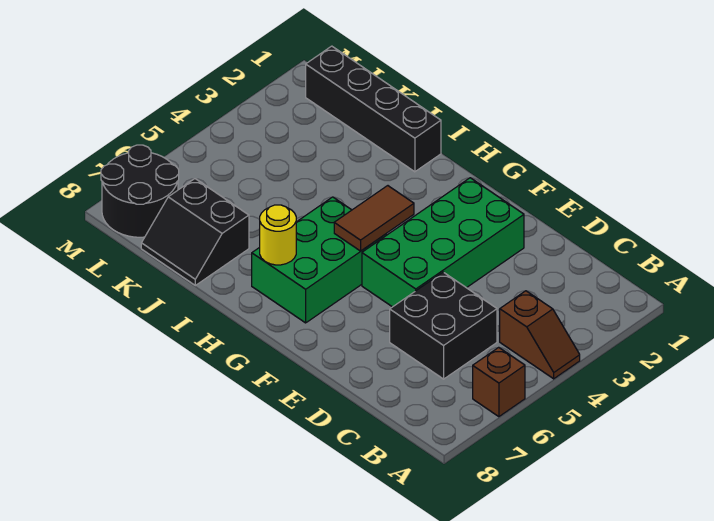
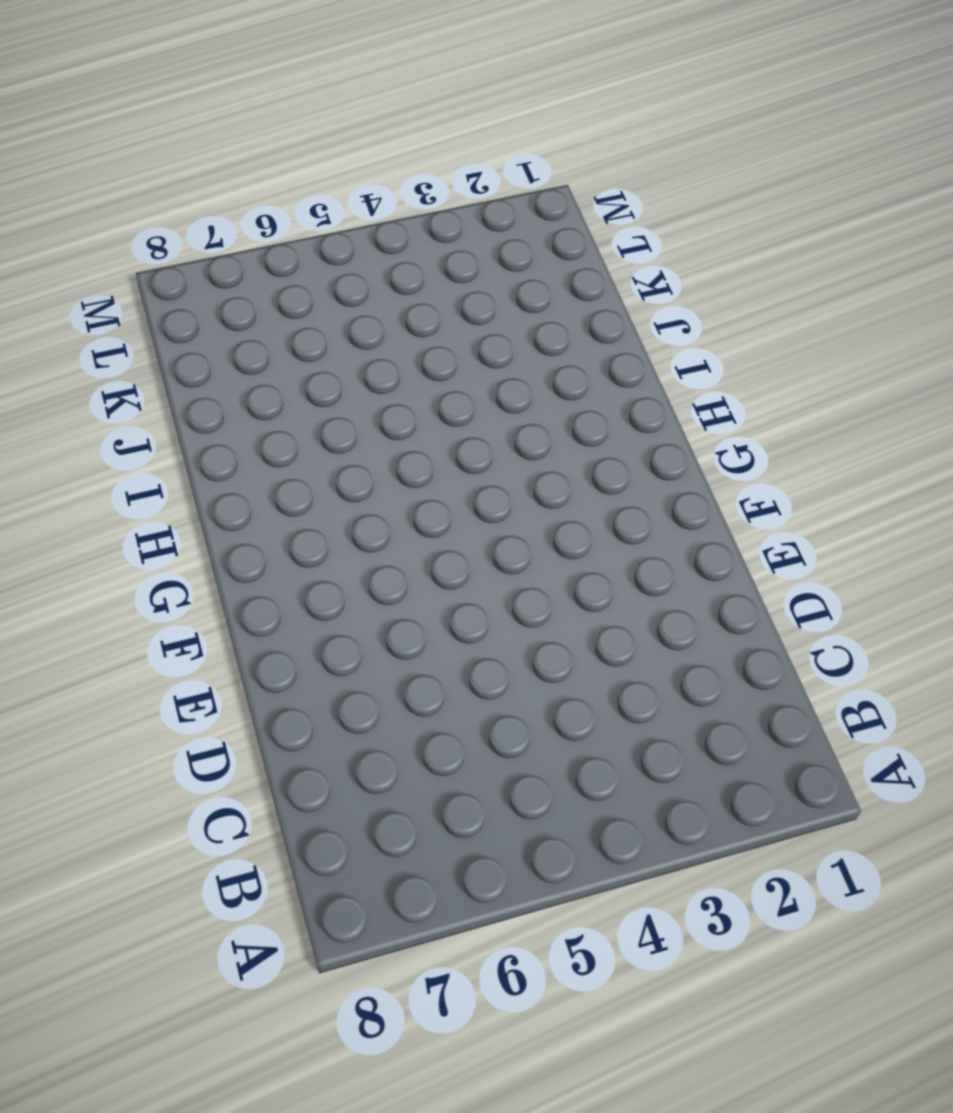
none -> brown 1x2 slope [500,291,580,379]
none -> brown 1x1 brick [473,347,525,417]

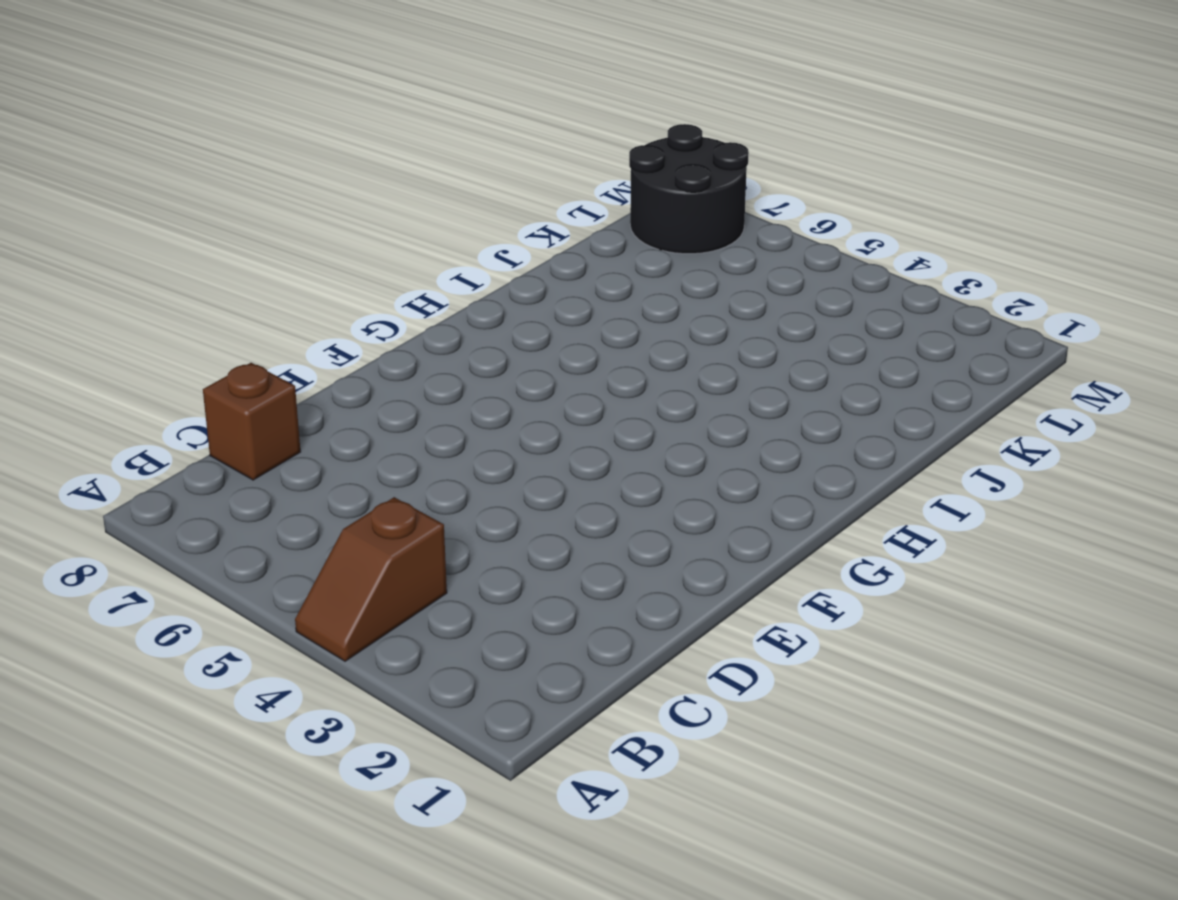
brown 1x1 brick [203,363,301,480] -> brown 1x1 brick moved to [473,347,525,417]
none -> black 2x2 brick [390,272,497,379]
none -> green 2x4 brick [362,178,524,307]

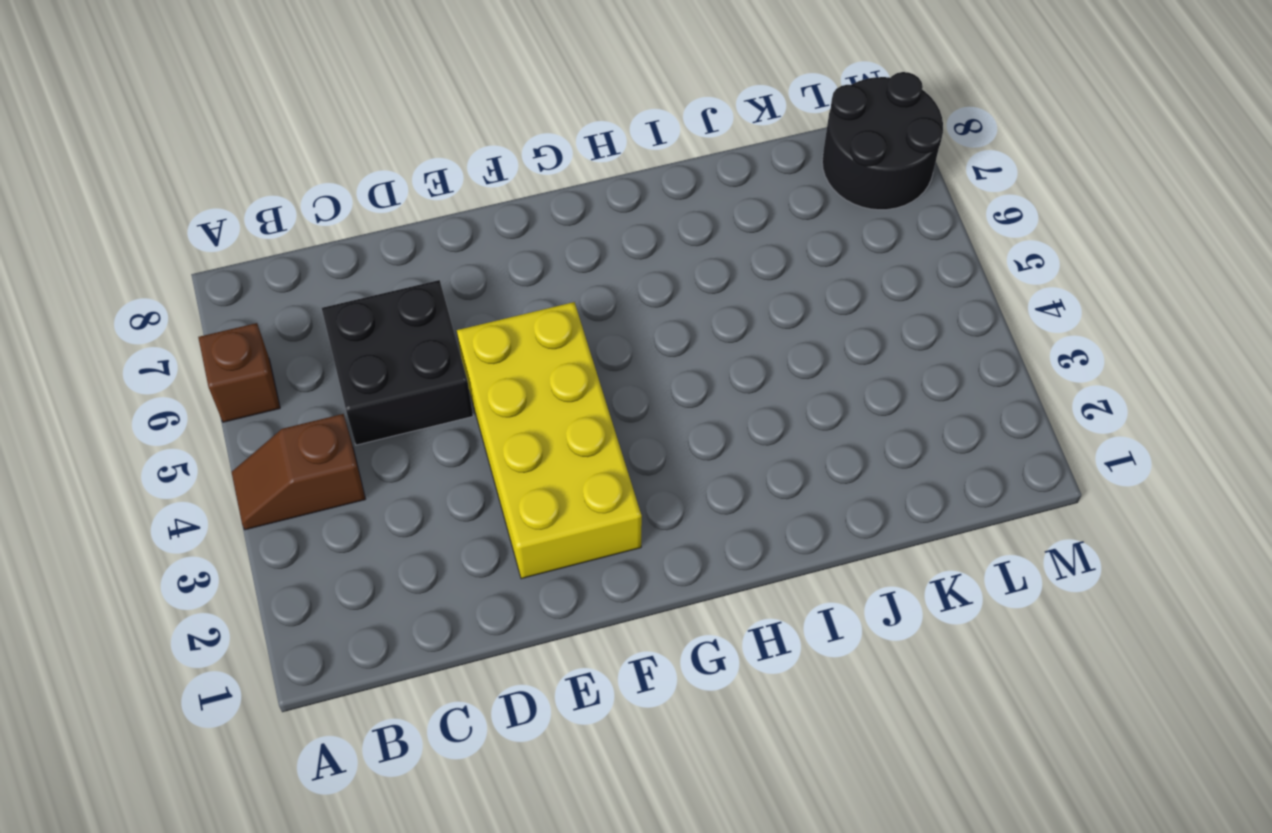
yellow 2x4 brick [457,302,642,579] -> green 2x4 brick [362,178,524,307]
none -> green 2x3 brick [252,197,387,323]
none -> black 1x4 brick [306,46,441,172]

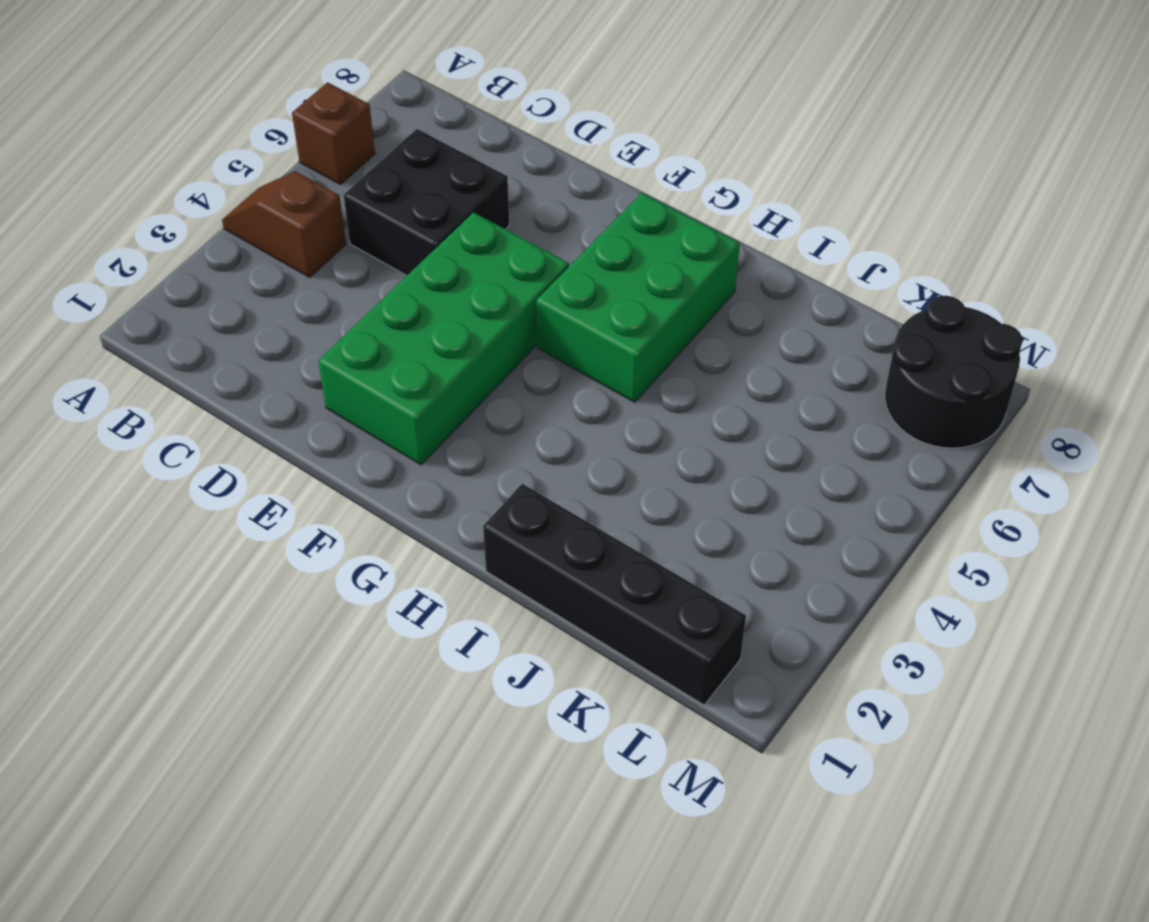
none -> black 2x2 slope [141,179,249,285]
none -> brown 1x2 tile [334,186,414,251]

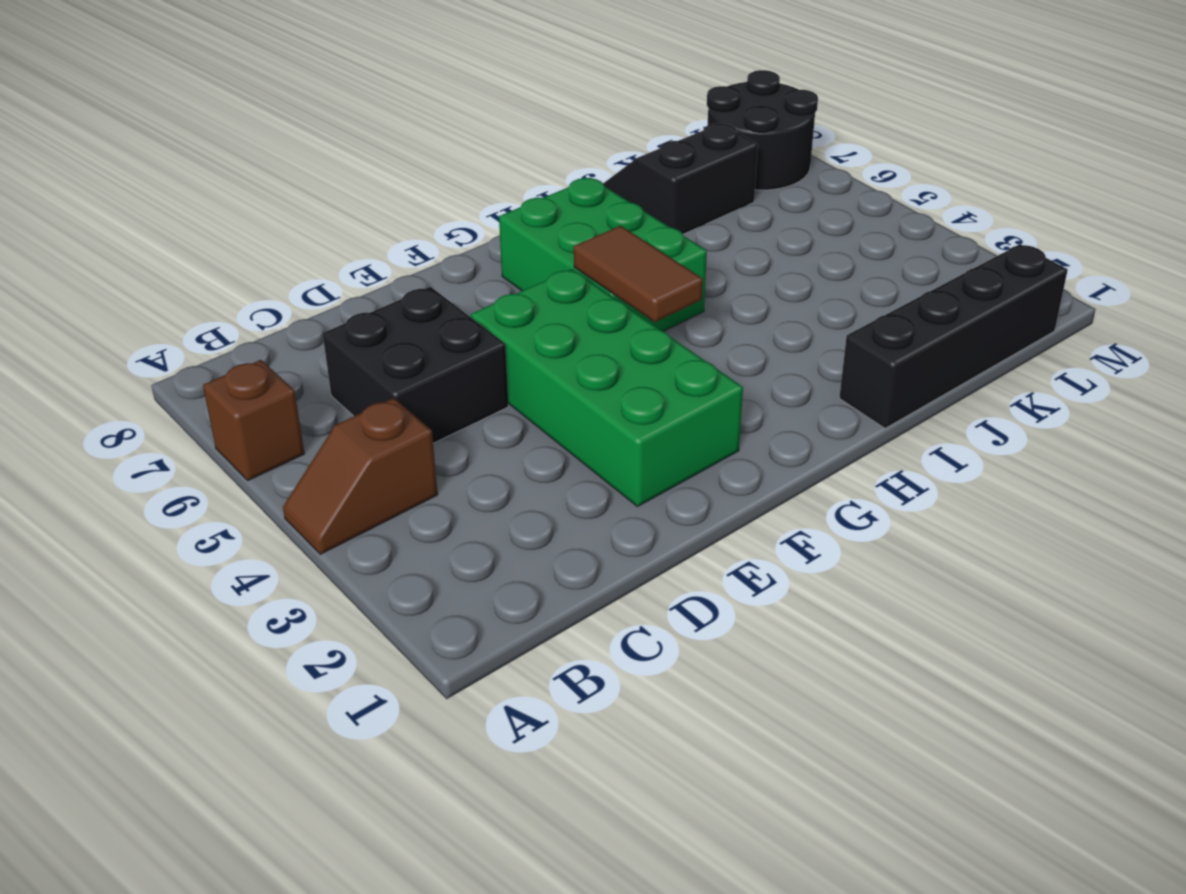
none -> yellow 1x1 round brick [260,205,296,265]

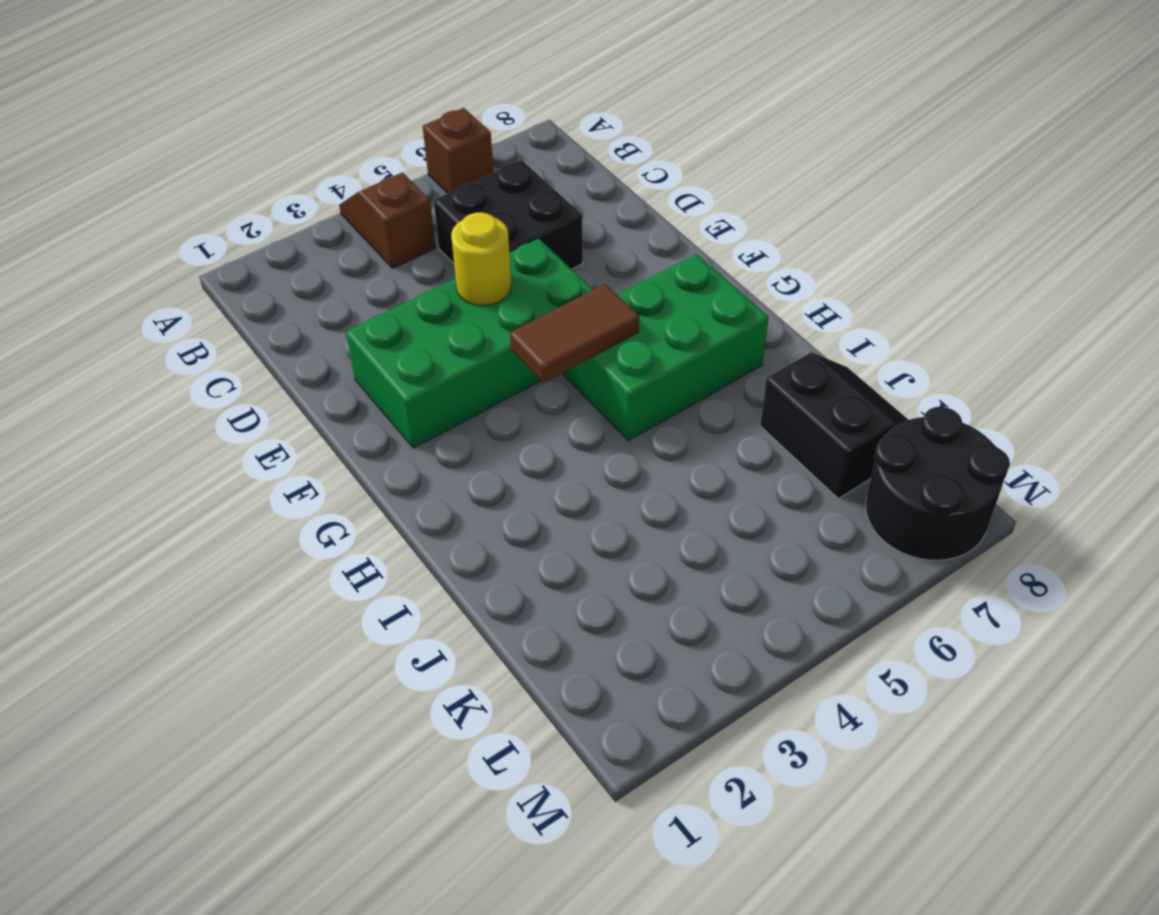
yellow 1x1 round brick [451,212,512,306] -> yellow 1x1 round brick moved to [260,205,296,265]
none -> black 1x4 brick [306,46,441,172]

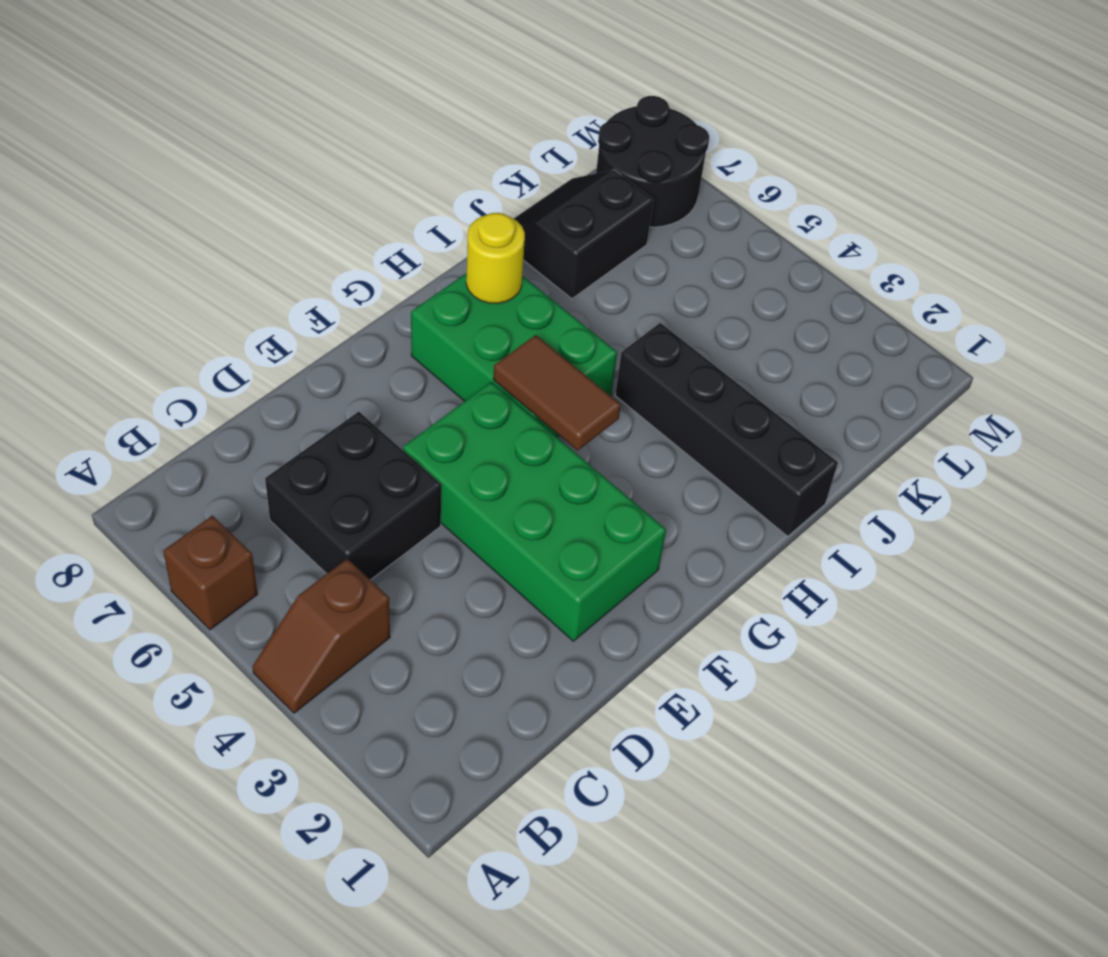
black 1x4 brick [615,323,838,536] -> black 1x4 brick turned to [306,46,441,172]

